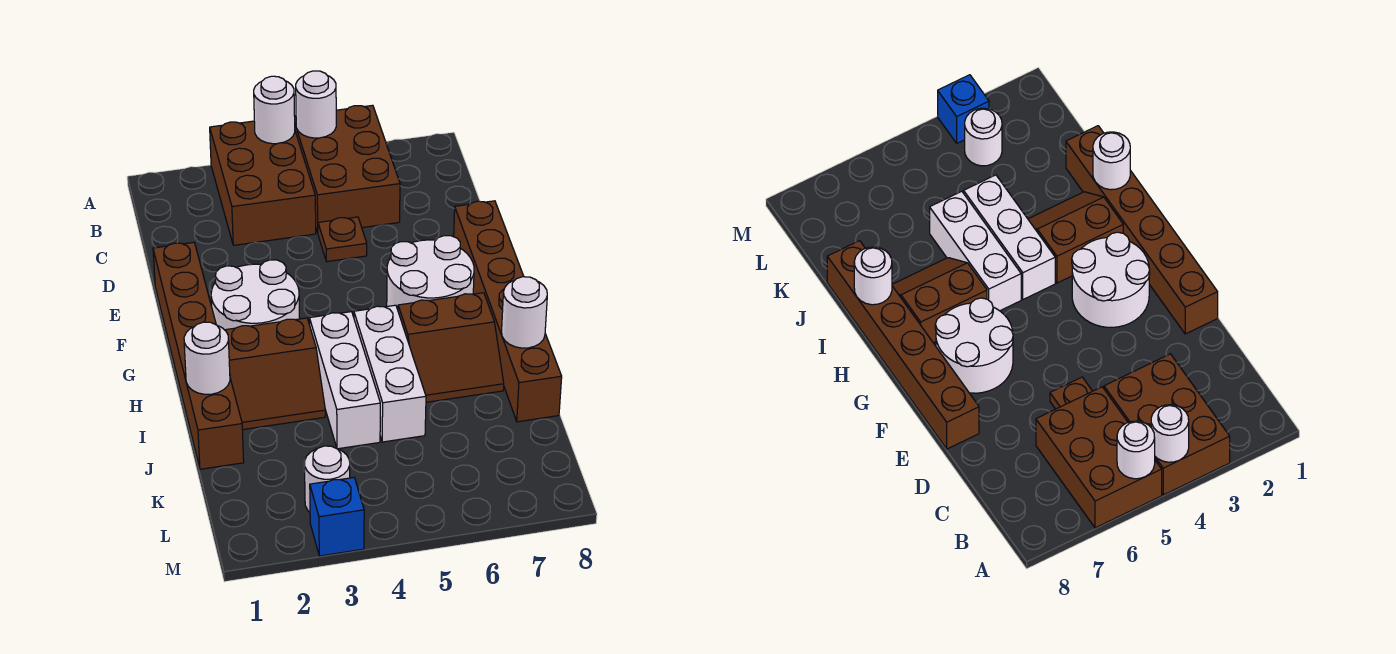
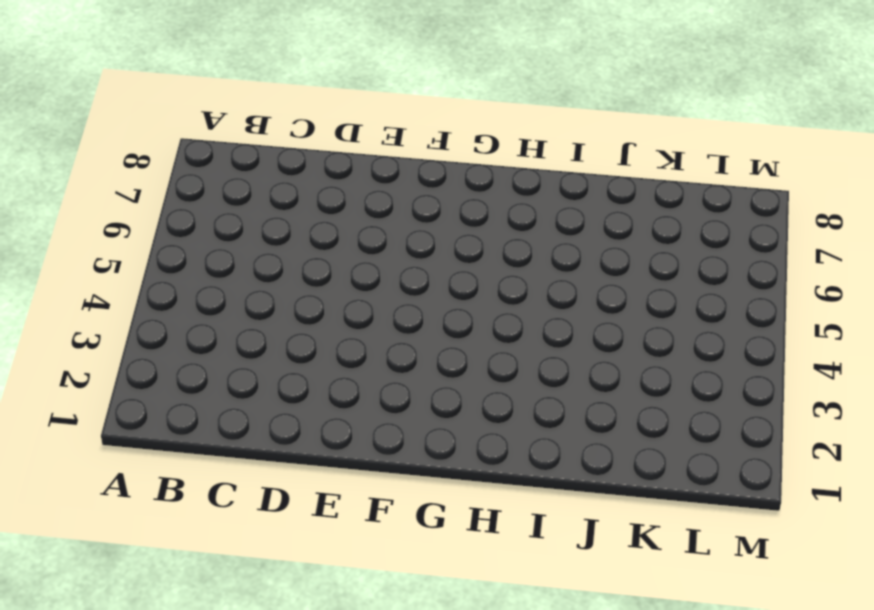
none -> brown 2x3 brick [210,121,316,245]
none -> brown 2x3 brick [295,105,400,233]
none -> brown 1x1 plate [318,217,367,262]

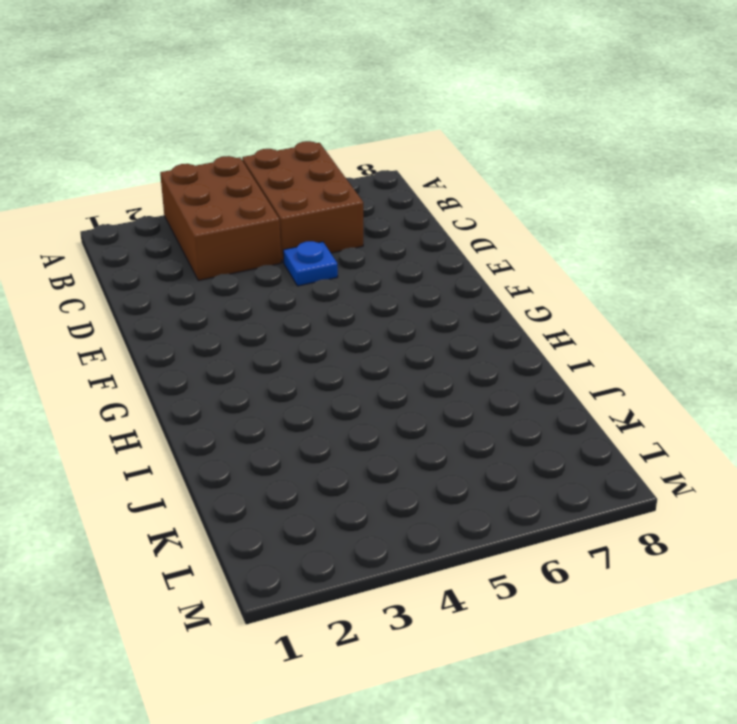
blue 1x1 plate [283,241,338,286] -> brown 1x1 plate [318,217,367,262]
none -> brown 1x6 brick [153,242,244,469]
none -> brown 1x6 brick [454,201,562,422]
none -> white 2x2 round brick [211,260,300,330]

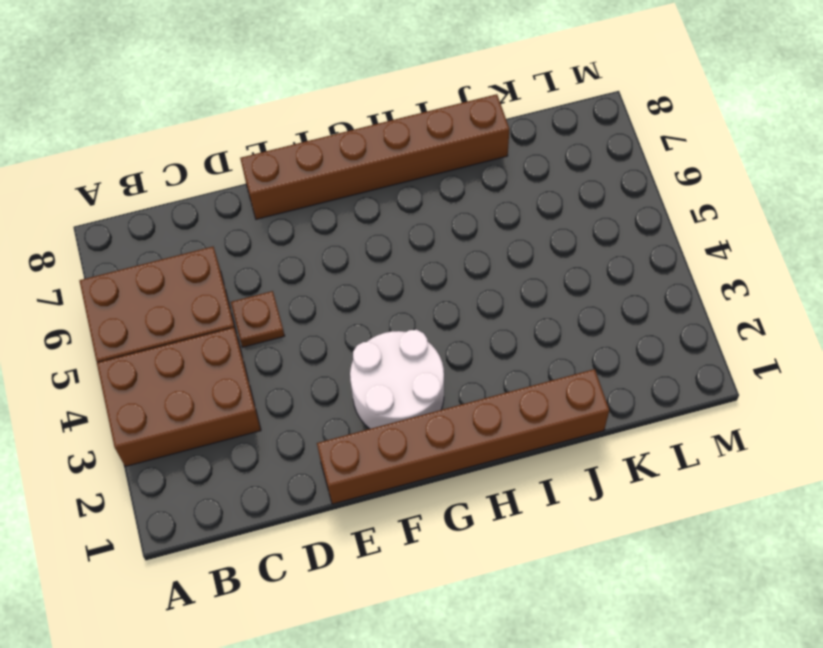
none -> white 2x2 round brick [387,236,474,310]
none -> brown 2x2 slope [225,318,325,430]
none -> white 1x3 brick [310,312,380,449]

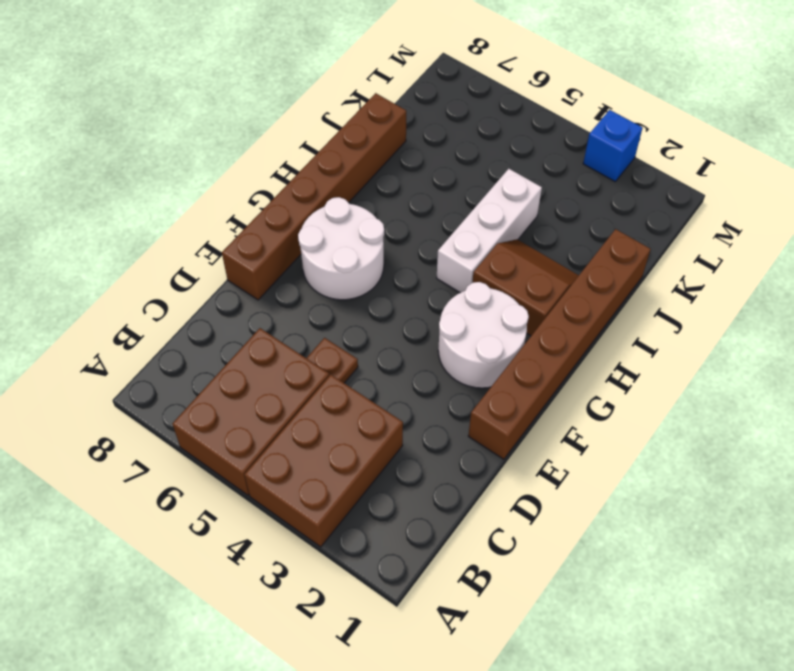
none -> white 1x3 brick [354,305,426,442]
none -> brown 2x2 slope [398,293,504,402]
none -> white 1x1 round brick [304,446,350,512]

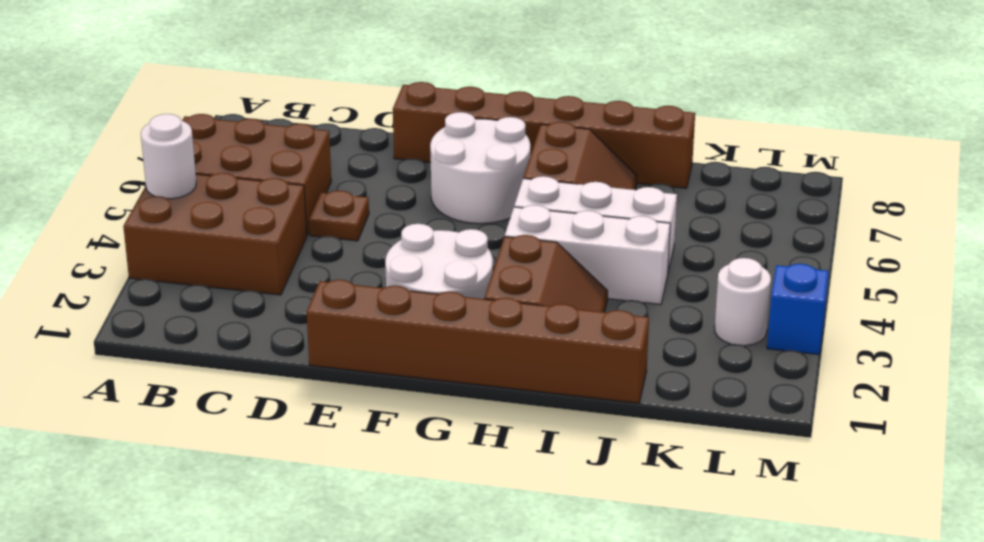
none -> white 1x1 round brick [296,71,336,138]
none -> white 1x1 round brick [184,322,230,394]
none -> white 1x1 round brick [502,277,547,348]

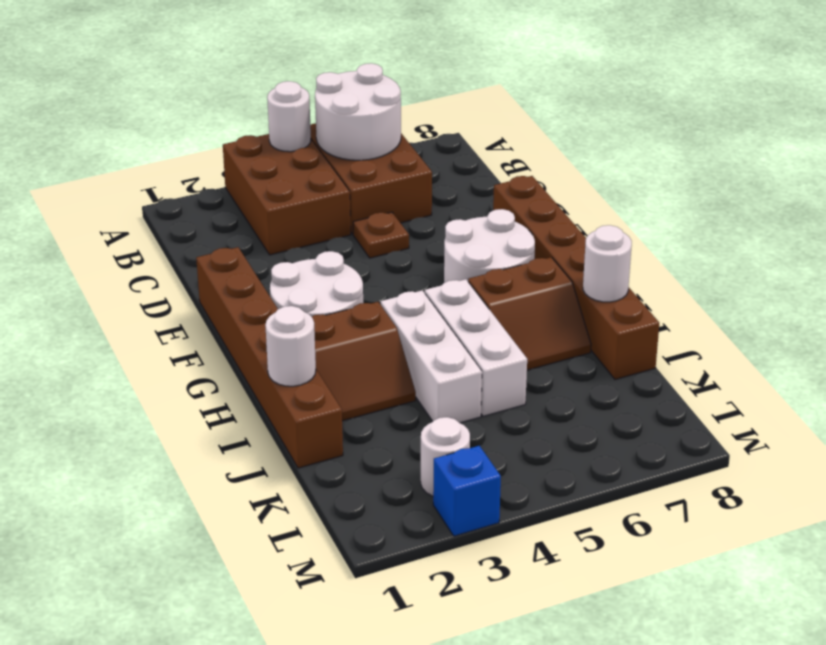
white 2x2 round brick [315,63,401,160] -> white 1x1 round brick [296,71,336,138]

